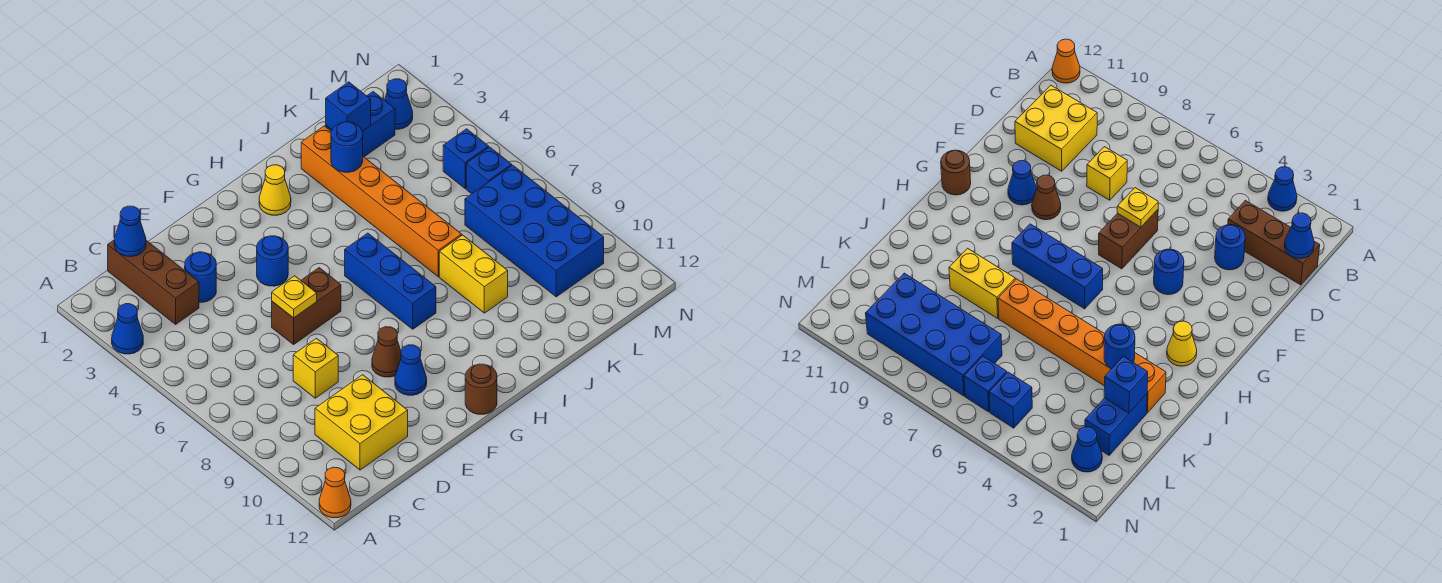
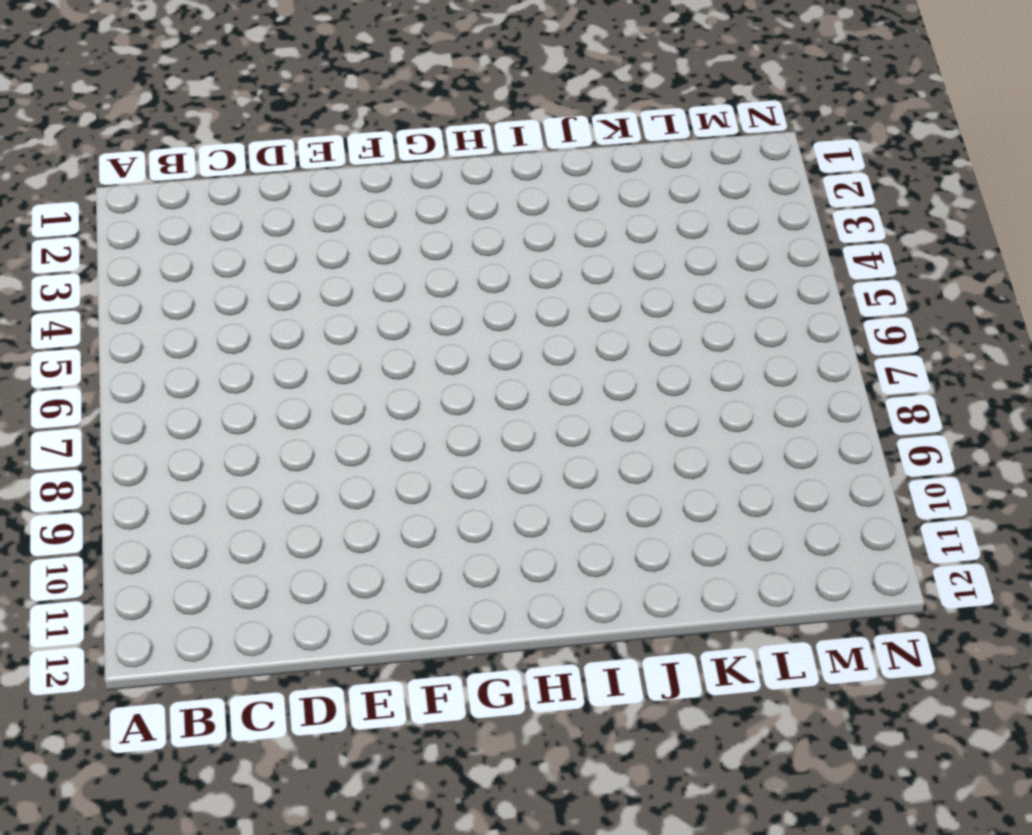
none -> blue 1x1 cone [112,304,143,354]
none -> orange 1x1 cone [319,467,351,518]
none -> brown 1x3 brick [108,240,199,324]

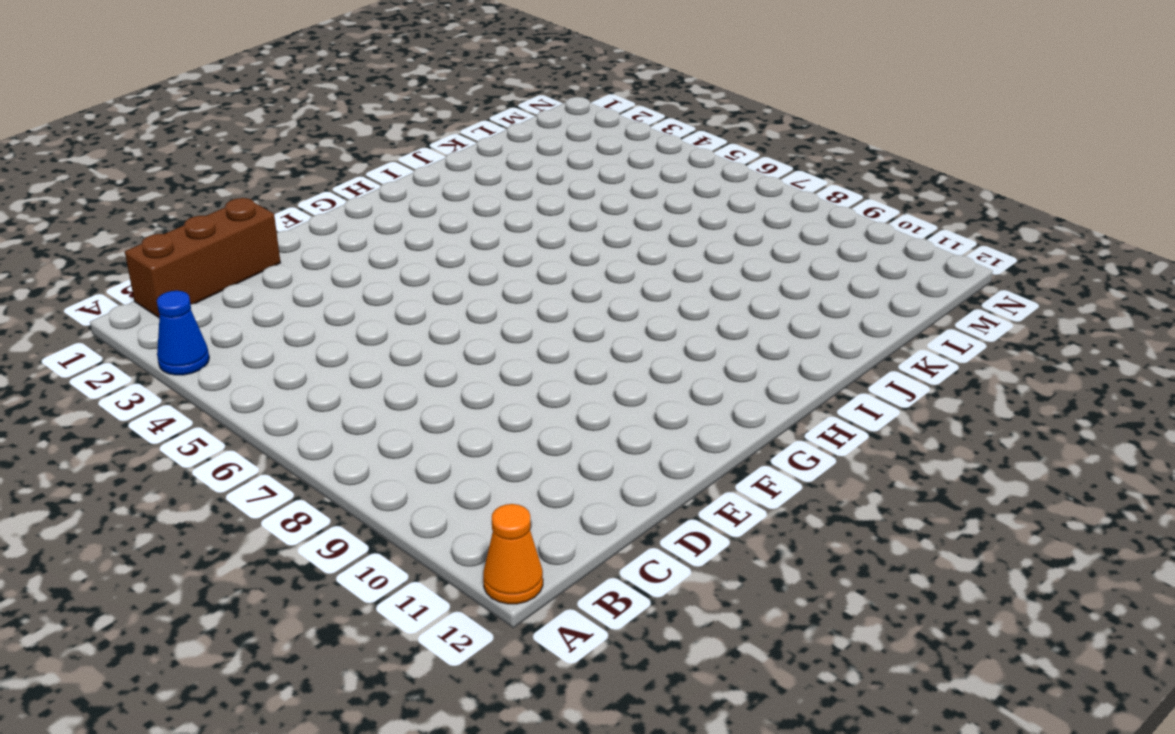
brown 1x3 brick [125,198,281,318] -> brown 1x3 brick turned to [108,240,199,324]
none -> yellow 2x2 brick [315,375,408,470]
none -> blue 1x1 round brick [185,252,216,302]
none -> yellow 1x1 brick [293,338,338,398]

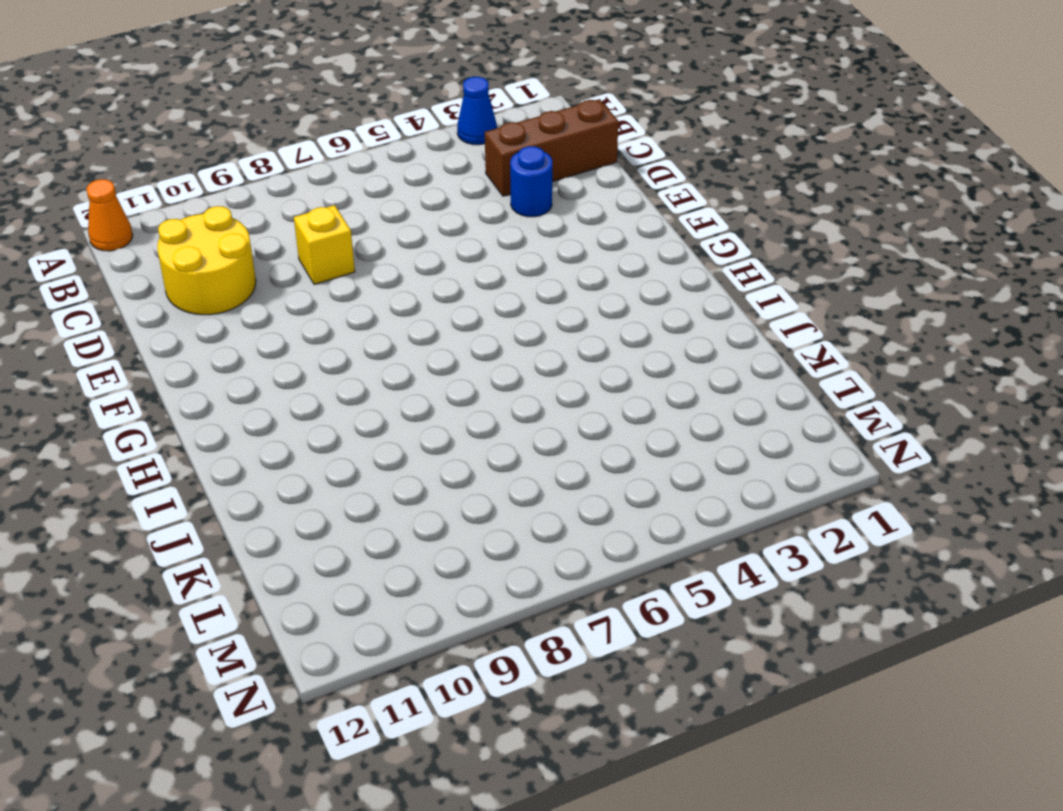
yellow 2x2 round brick [157,206,256,315] -> yellow 2x2 brick [315,375,408,470]
none -> brown 1x2 brick [272,268,341,345]
none -> blue 1x1 round brick [257,236,288,286]
none -> brown 1x1 cone [372,327,401,377]

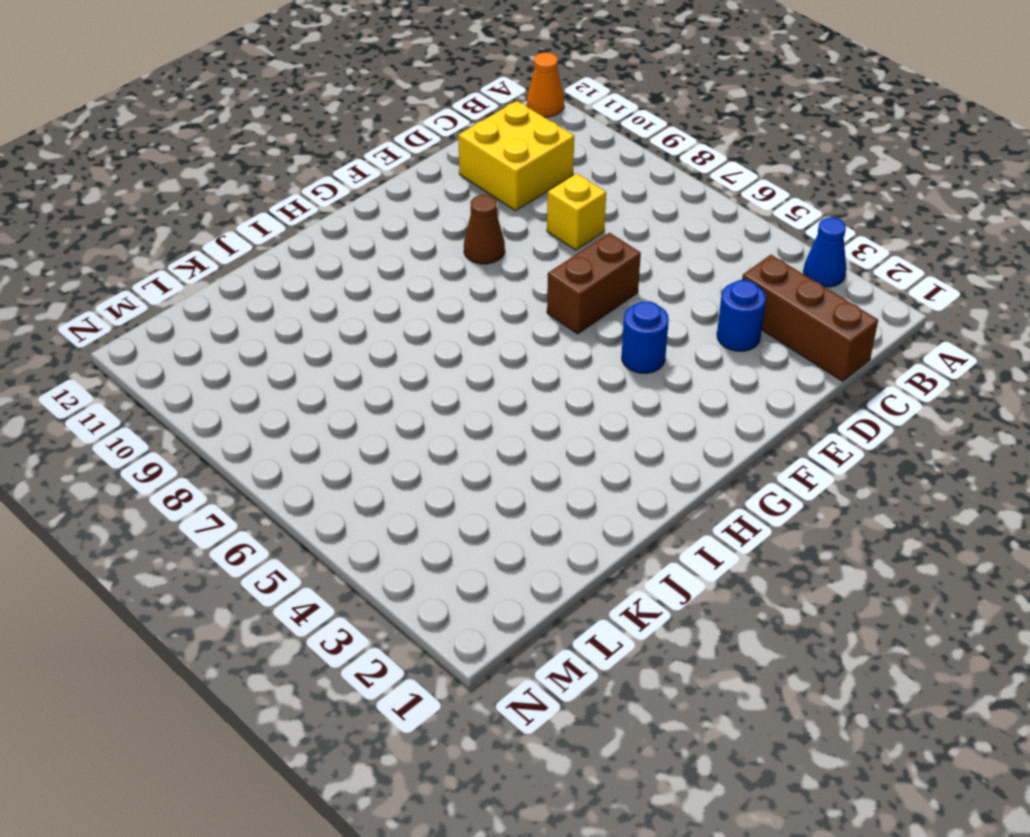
none -> blue 1x1 cone [395,345,427,395]
none -> brown 1x1 round brick [465,364,497,414]
none -> yellow 1x1 cone [259,165,291,215]

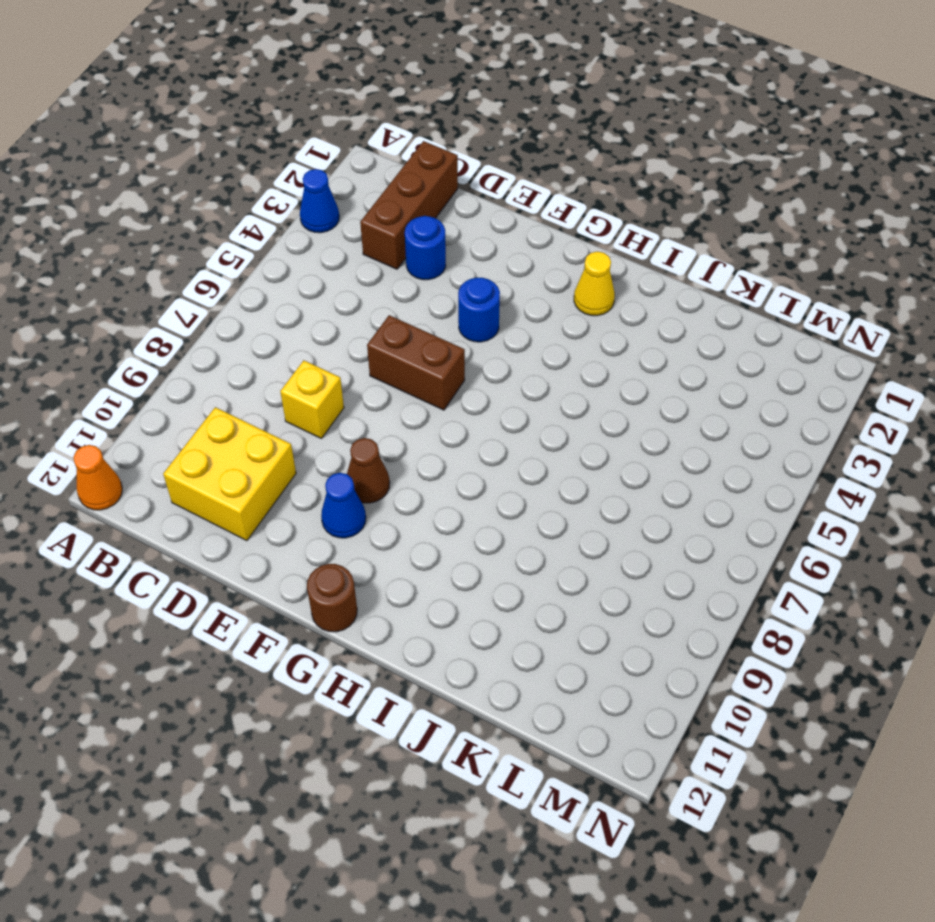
none -> blue 1x3 brick [345,233,436,329]
none -> orange 1x6 brick [301,126,462,277]
none -> yellow 1x2 brick [439,235,508,313]

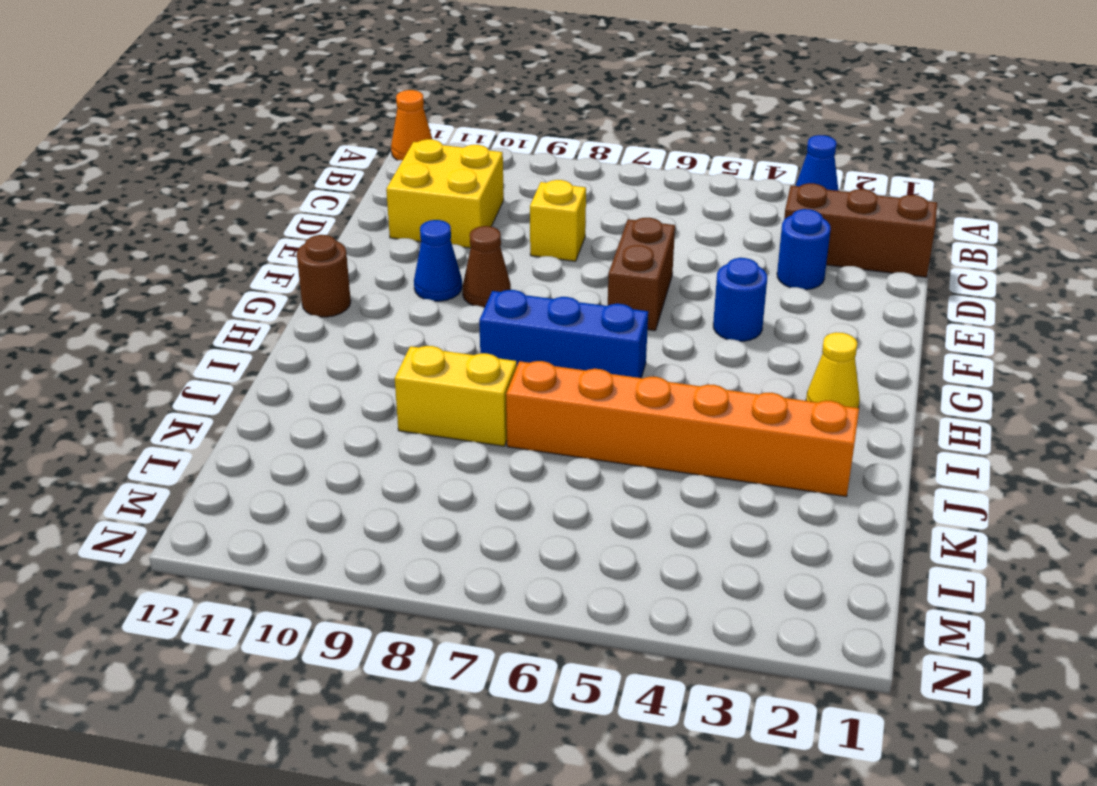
none -> blue 1x2 brick [326,92,395,157]
none -> blue 2x4 brick [465,165,604,297]
none -> blue 1x1 cone [385,79,413,129]

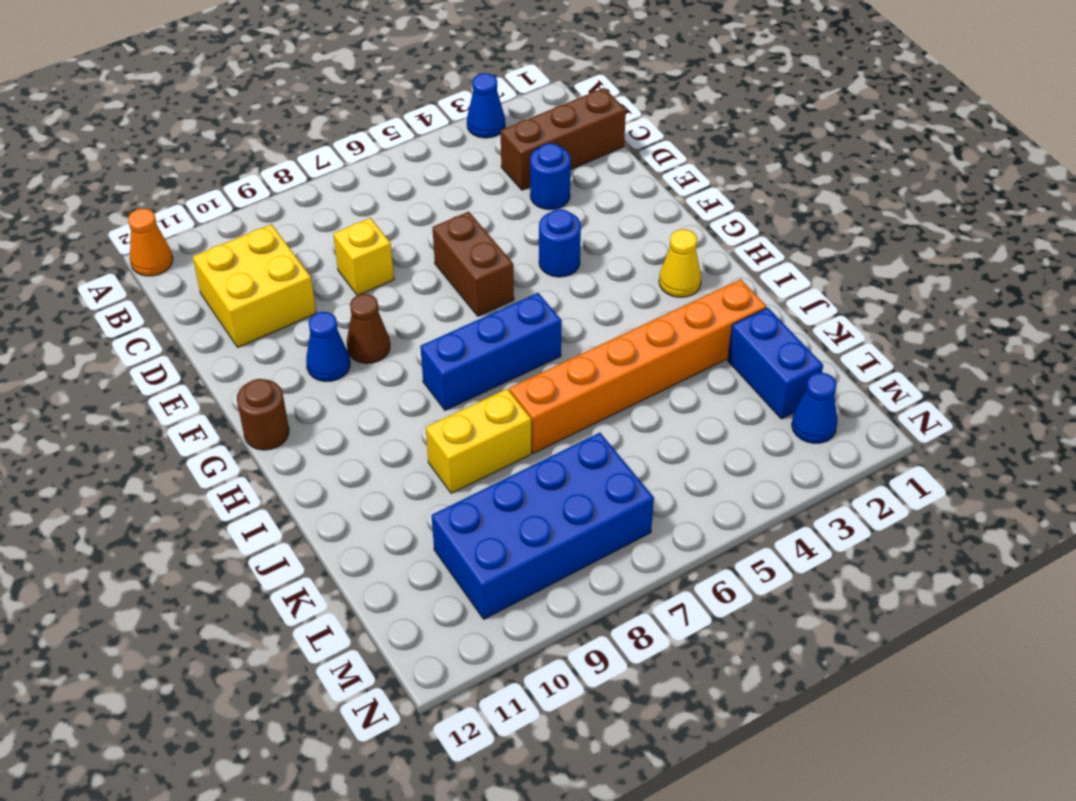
none -> blue 1x1 brick [443,129,489,189]
none -> blue 1x1 brick [466,147,512,194]
none -> blue 1x1 cone [114,206,146,256]

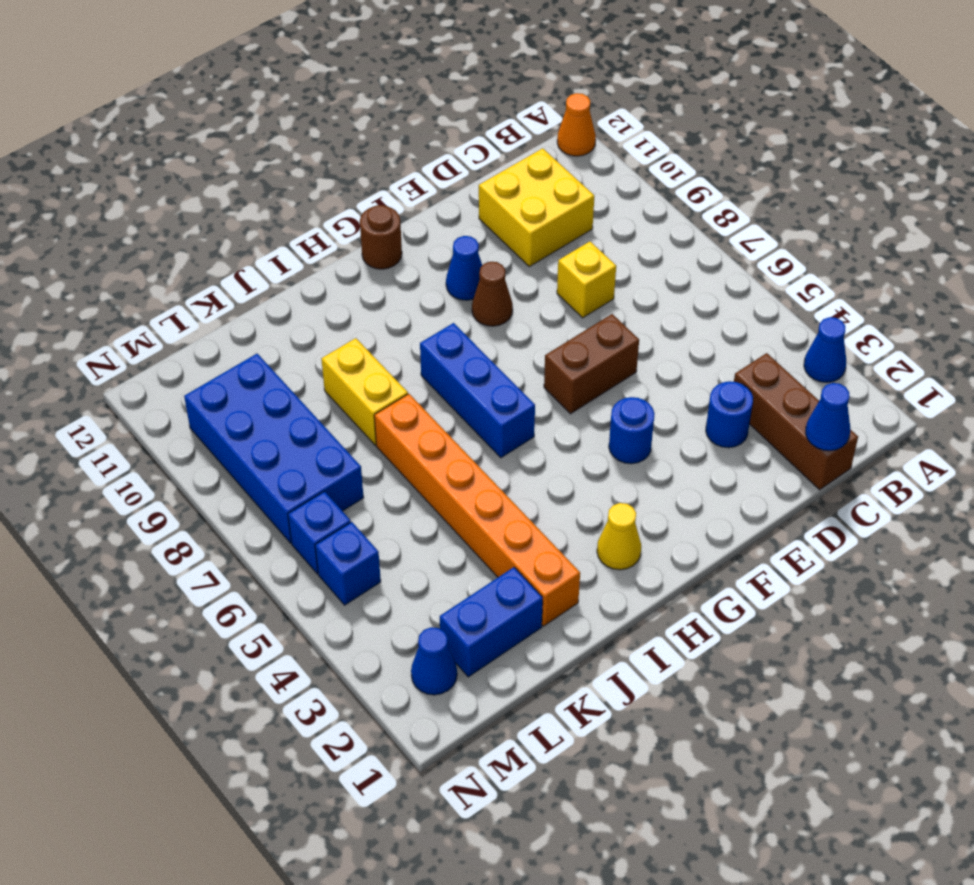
none -> yellow 1x1 plate [272,276,317,318]
none -> blue 1x1 round brick [331,122,363,172]
none -> blue 1x1 brick [326,82,371,131]

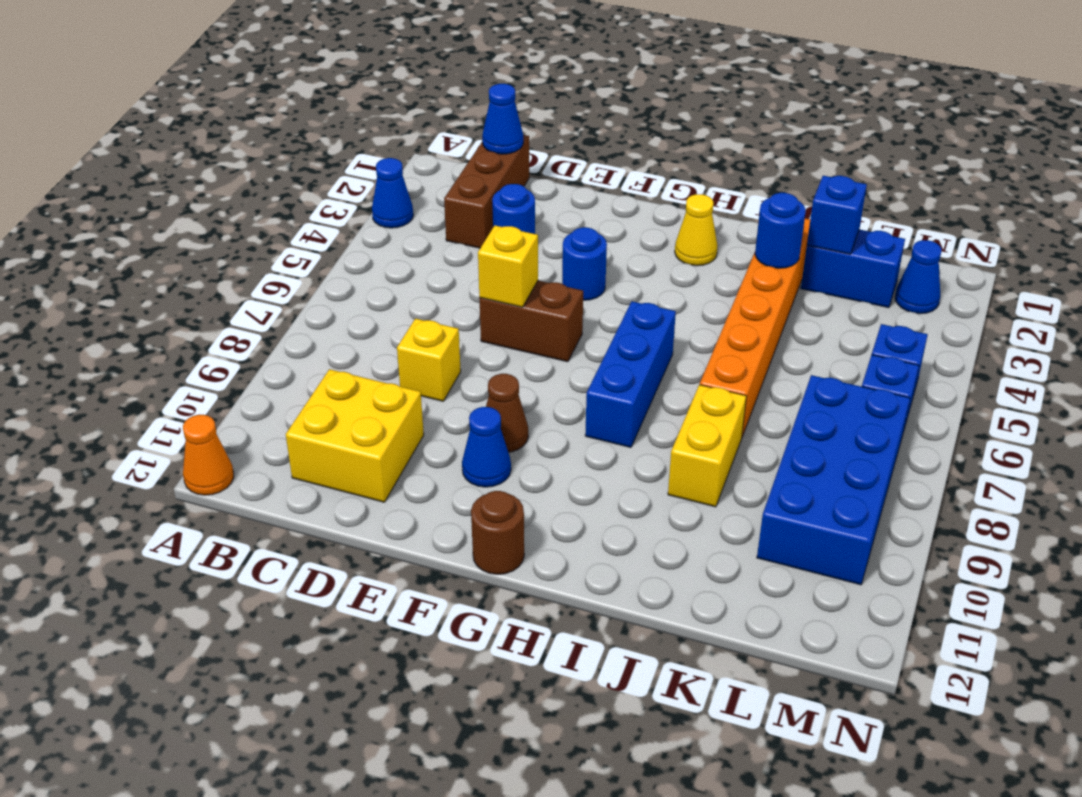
yellow 1x1 brick [478,226,538,307] -> yellow 1x1 plate [272,276,317,318]

